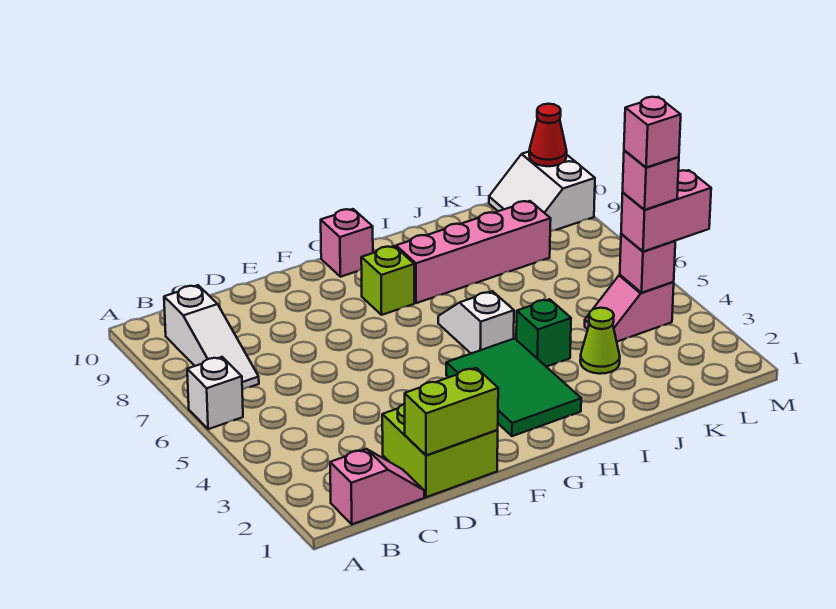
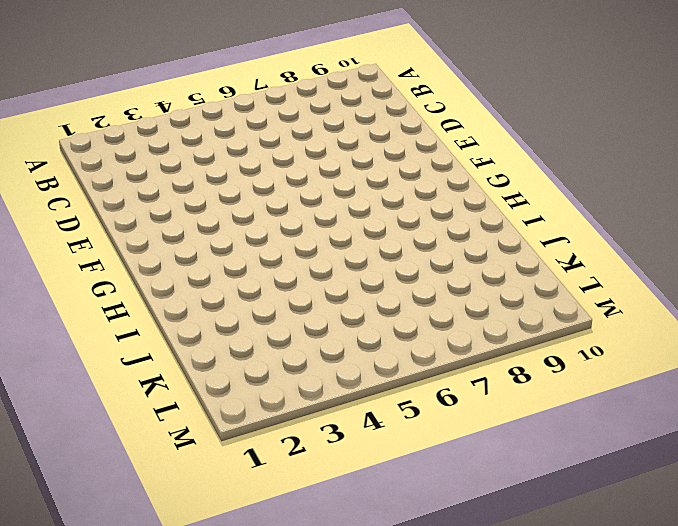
none -> white 1x1 brick [187,357,243,429]
none -> pink 1x2 slope [330,449,424,524]
none -> white 1x3 slope [164,285,259,390]

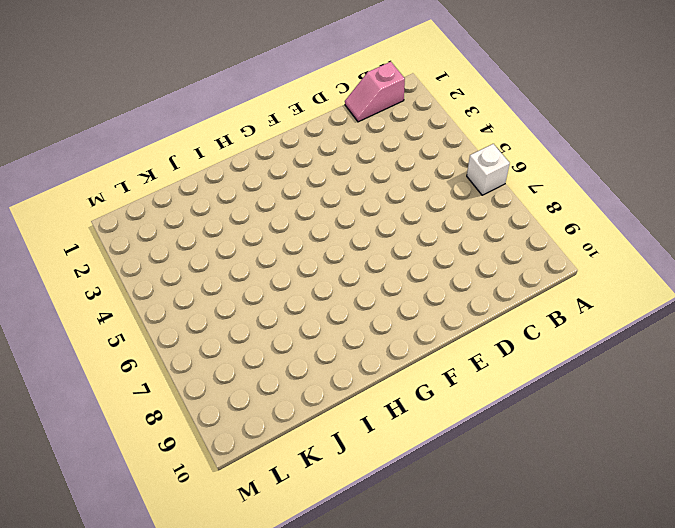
none -> white 1x3 slope [164,285,259,390]
none -> lime 2x2 brick [382,404,498,497]
none -> green 2x3 tile [446,339,581,436]

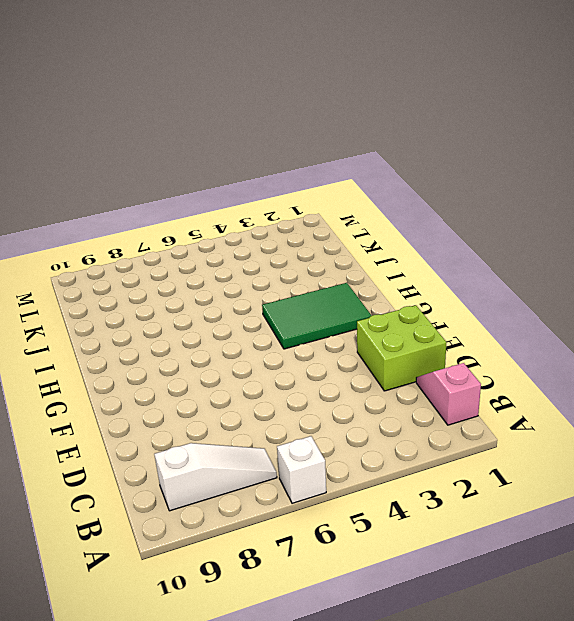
none -> lime 1x1 brick [361,246,414,315]
none -> pink 1x1 brick [321,209,373,277]
none -> white 1x2 slope [438,291,514,353]

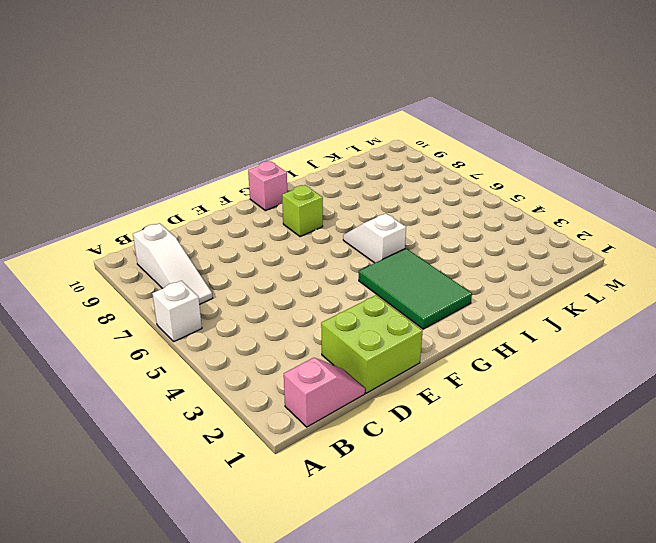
none -> pink 1x4 brick [396,201,551,303]
none -> green 1x1 brick [516,299,571,367]
none -> lime 1x1 cone [580,308,620,374]

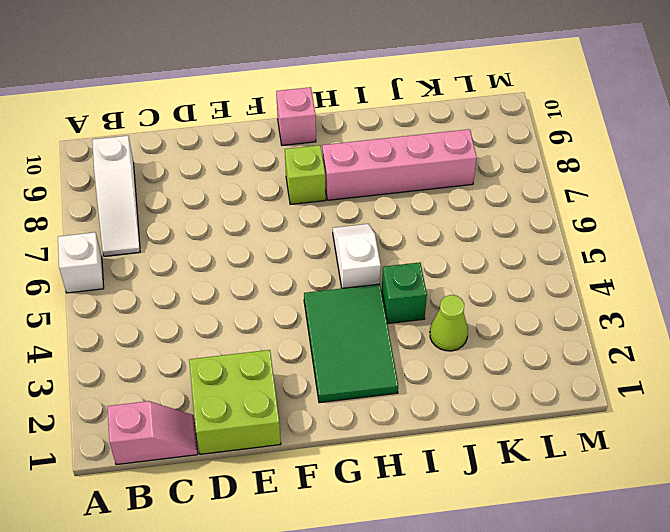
none -> pink 1x2 slope [585,275,674,342]
none -> white 2x2 slope [489,152,595,231]
none -> lime 1x2 brick [405,368,498,455]

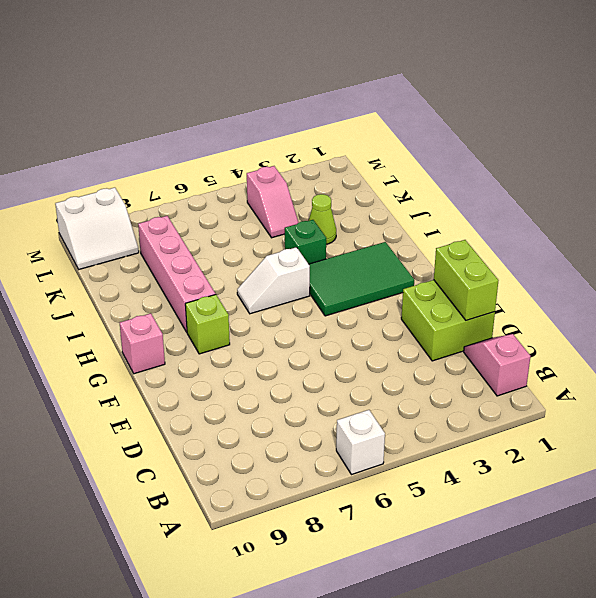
none -> white 1x3 slope [164,285,259,390]
none -> pink 1x1 brick [620,234,675,293]
none -> red 1x1 cone [529,104,567,166]

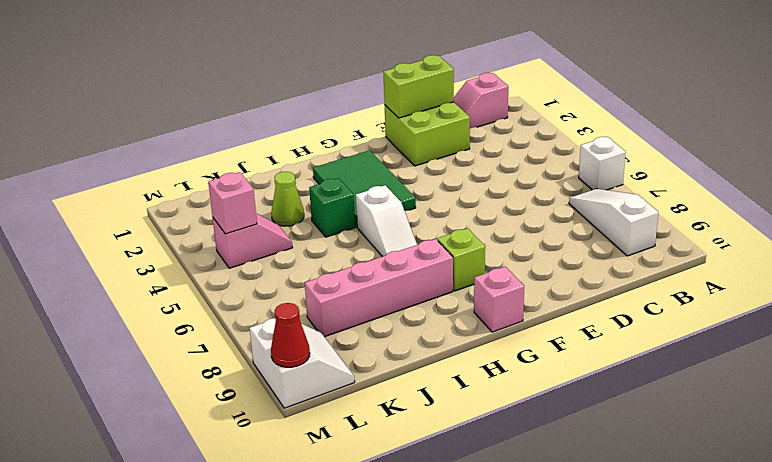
none -> pink 1x2 brick [621,170,711,252]
none -> pink 1x1 brick [623,150,679,210]
none -> pink 1x1 brick [624,97,681,168]

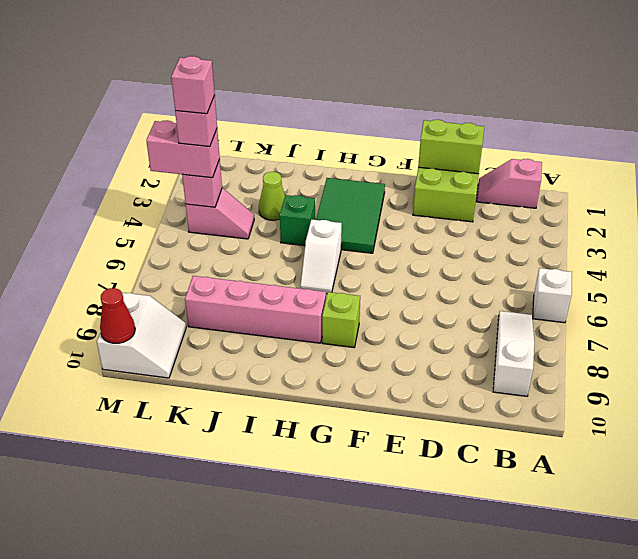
none -> pink 1x1 brick [321,209,373,277]

